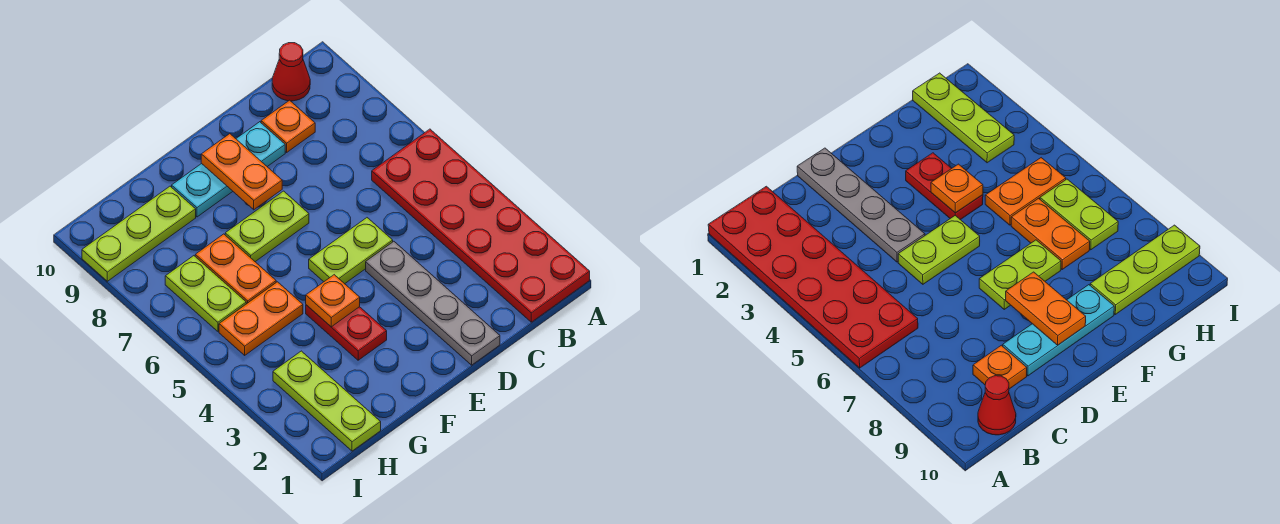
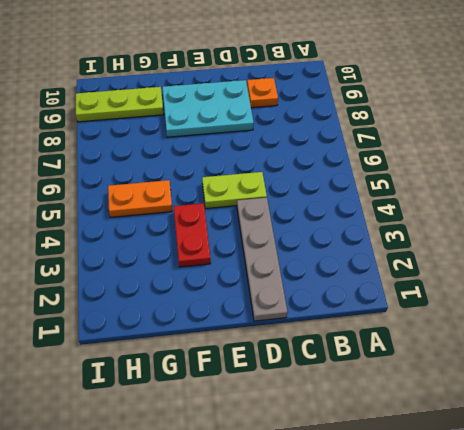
cyan 2x3 plate [162,80,254,137] -> cyan 1x3 plate [172,122,285,217]
none -> red 2x6 plate [372,129,590,322]
none -> red 1x1 cone [272,43,310,101]
none -> lime 1x2 plate [225,191,309,262]

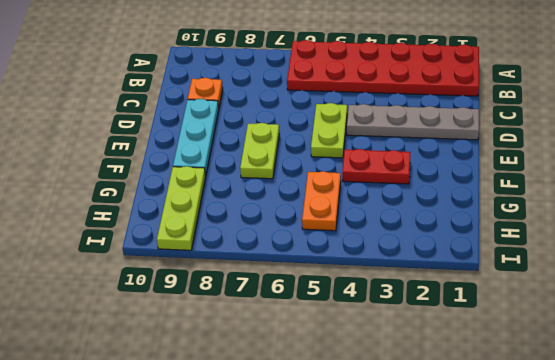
none -> red 1x1 cone [272,43,310,101]
none -> orange 1x2 plate [195,234,276,304]
none -> lime 1x3 plate [273,351,381,451]

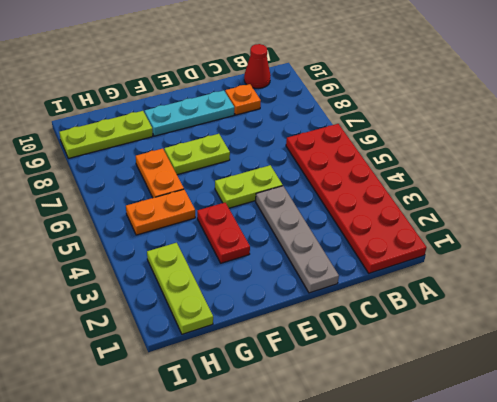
none -> lime 1x2 plate [165,256,246,331]
none -> orange 1x2 plate [201,134,282,210]
none -> orange 1x1 plate [306,275,360,327]

